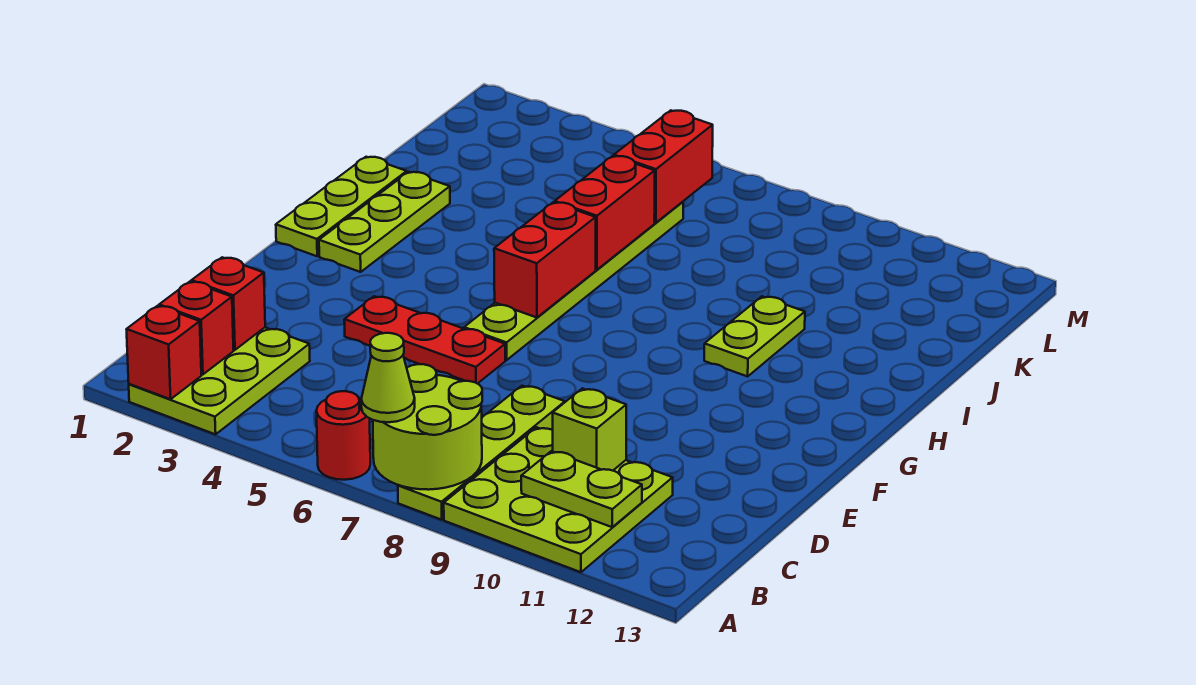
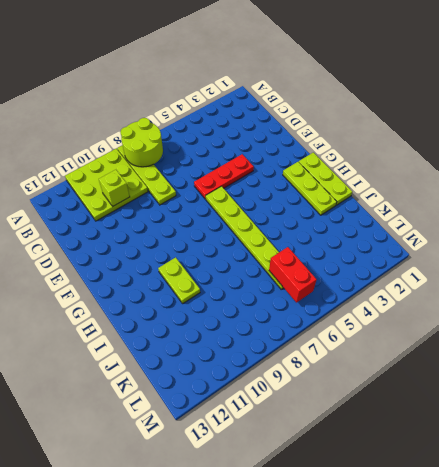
none -> lime 2x3 plate [129,328,310,434]
none -> red 1x1 round brick [316,391,370,480]
none -> red 1x1 brick [126,306,201,399]

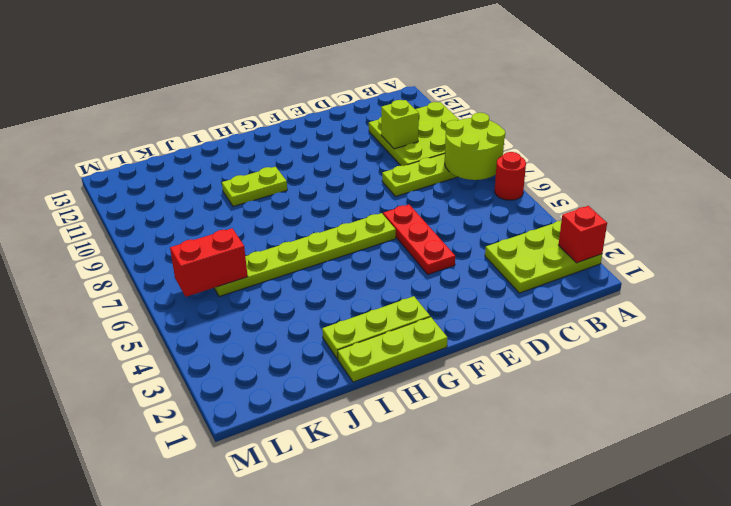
none -> red 1x1 brick [159,282,234,374]
none -> lime 1x2 plate [521,451,642,527]
none -> red 1x1 brick [191,257,265,350]

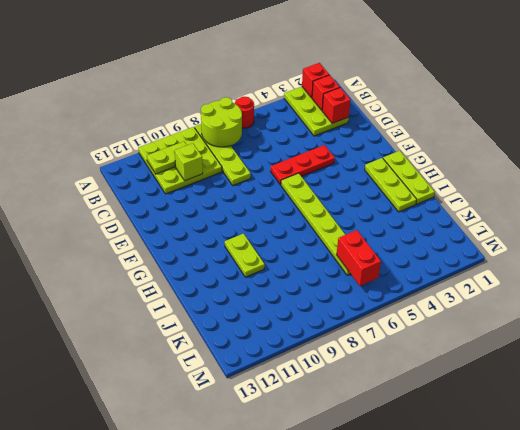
none -> red 1x2 brick [494,202,596,318]
none -> red 1x2 brick [555,156,655,270]
none -> lime 1x1 cone [361,333,415,422]

